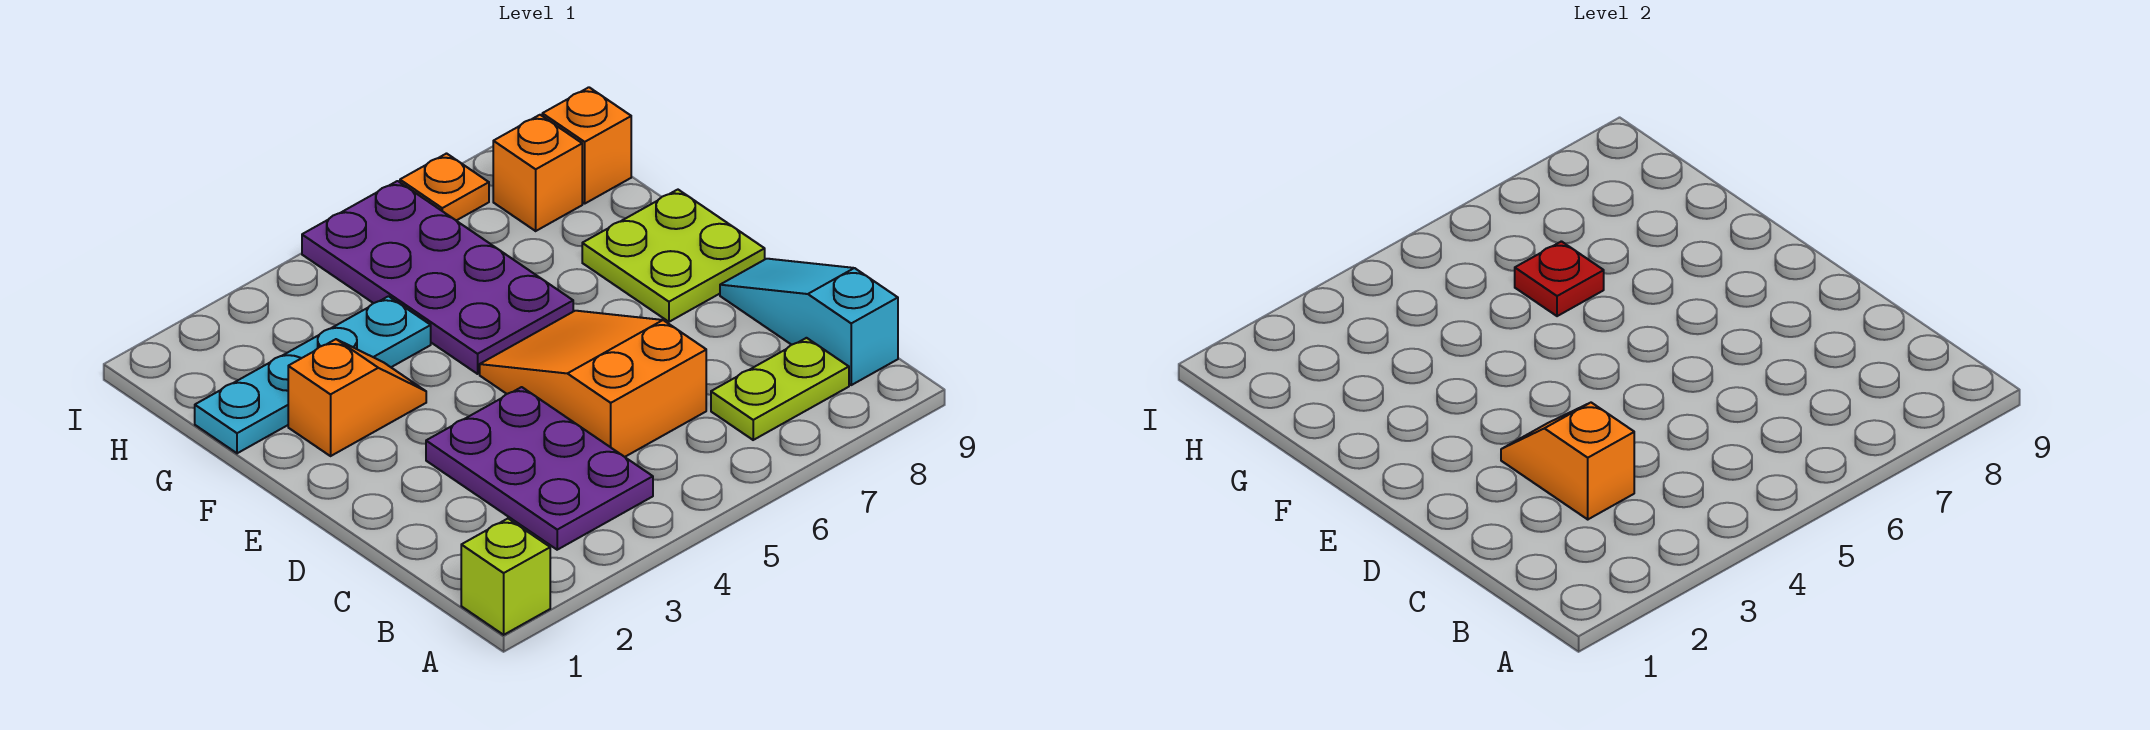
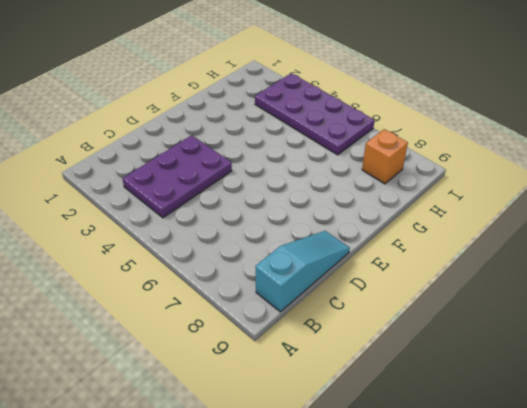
purple 2x4 plate [255,73,375,155] -> purple 2x4 plate turned to [302,181,573,374]
none -> lime 1x1 brick [461,519,550,635]
none -> lime 1x2 plate [711,338,849,440]
none -> orange 2x3 slope [480,311,706,457]

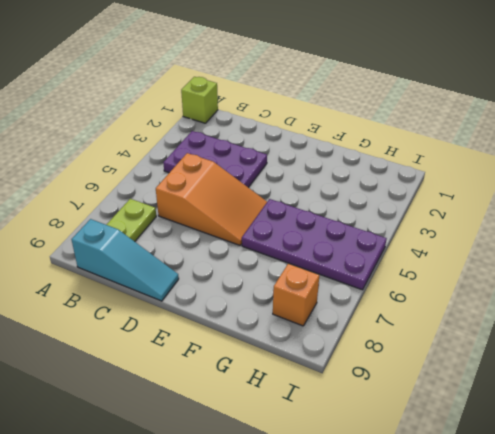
none -> lime 2x2 plate [582,190,765,322]
none -> orange 1x2 slope [288,339,426,456]
none -> cyan 1x4 plate [195,296,431,453]

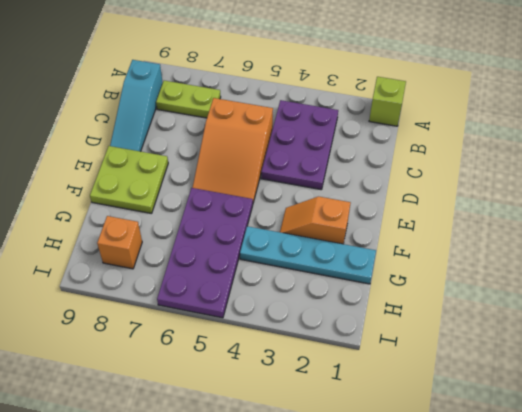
none -> orange 1x1 brick [542,87,631,204]
none -> orange 1x1 plate [400,154,489,221]
none -> orange 1x2 slope [1501,403,1634,519]

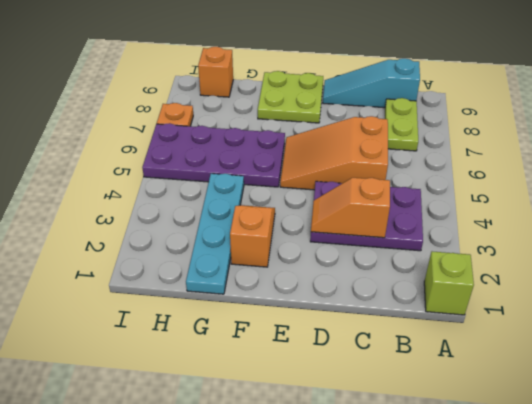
none -> orange 1x1 brick [493,115,582,231]
none -> red 1x1 plate [1515,241,1604,316]

